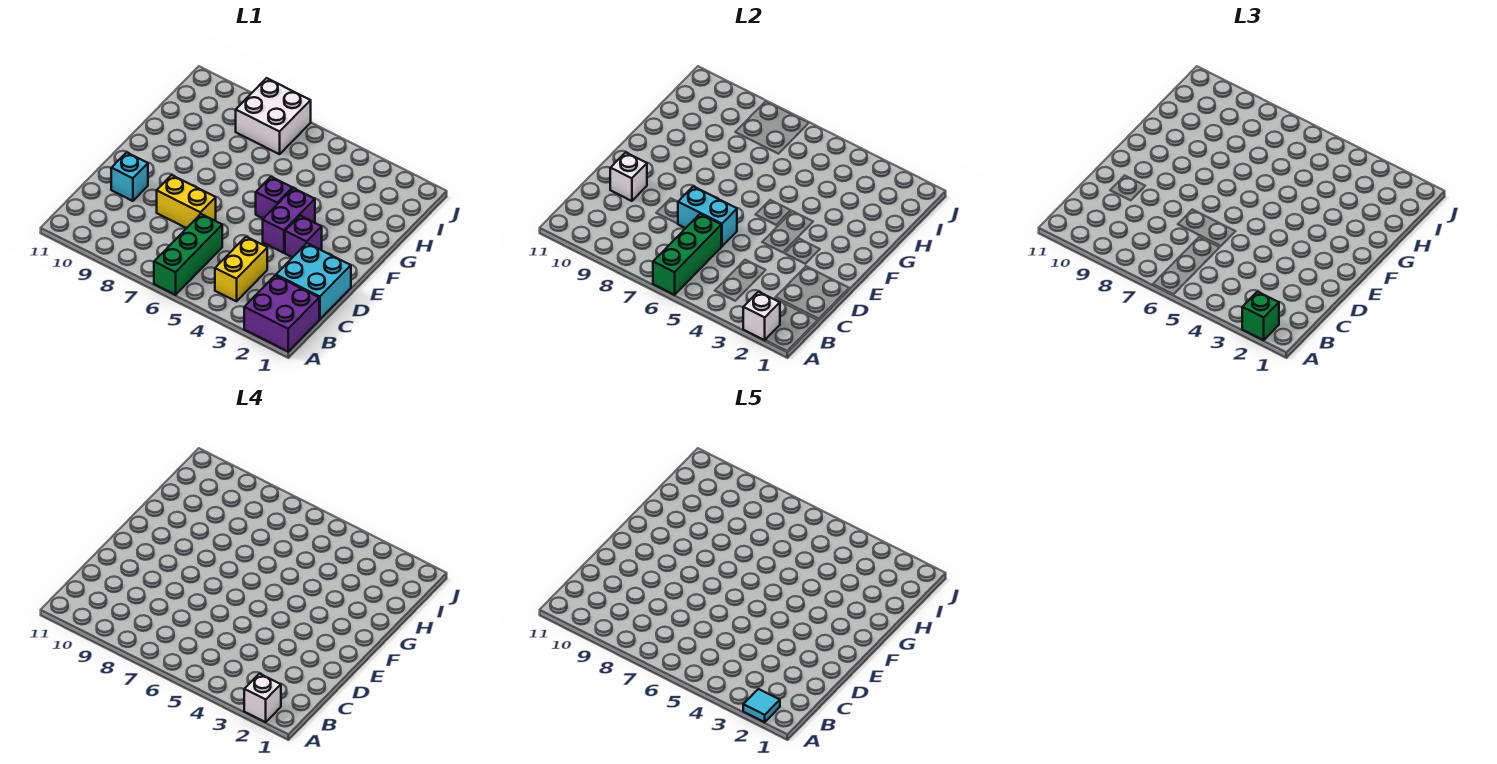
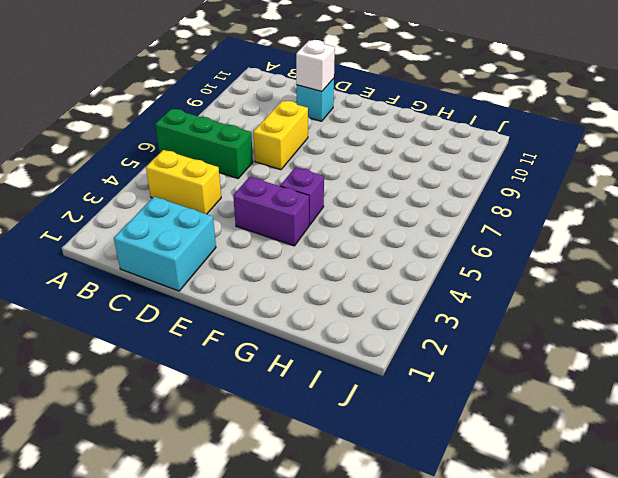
none -> purple 2x2 brick [244,275,319,351]
none -> purple 1x1 brick [285,216,322,257]
none -> white 2x2 brick [236,78,311,154]

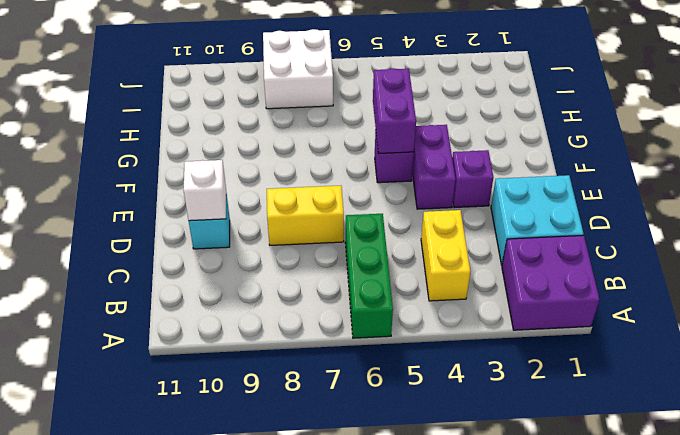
purple 1x2 brick [373,68,416,154] -> none
none -> white 1x1 brick [743,292,780,340]
none -> green 1x3 brick [653,214,721,295]
none -> cyan 1x2 brick [678,186,737,246]

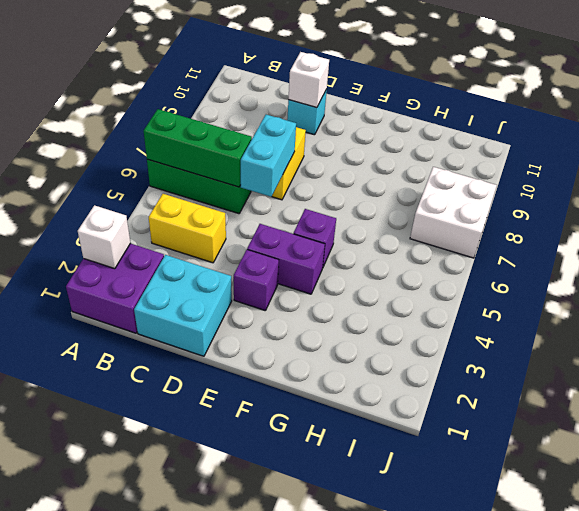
none -> green 1x1 brick [1242,292,1279,340]
none -> white 1x1 brick [244,674,281,722]
none -> cyan 1x1 tile [743,689,780,722]

